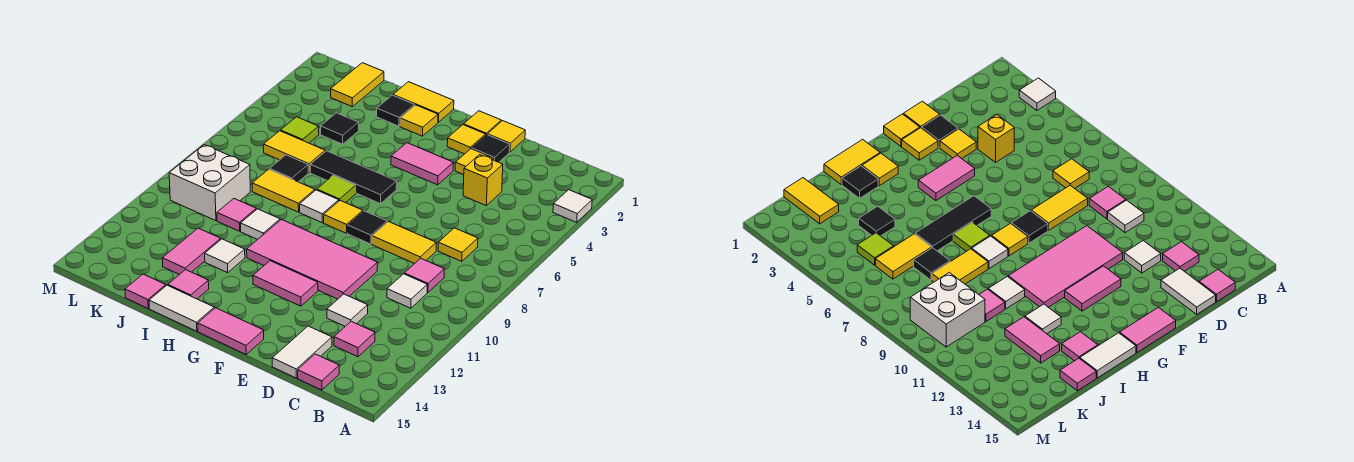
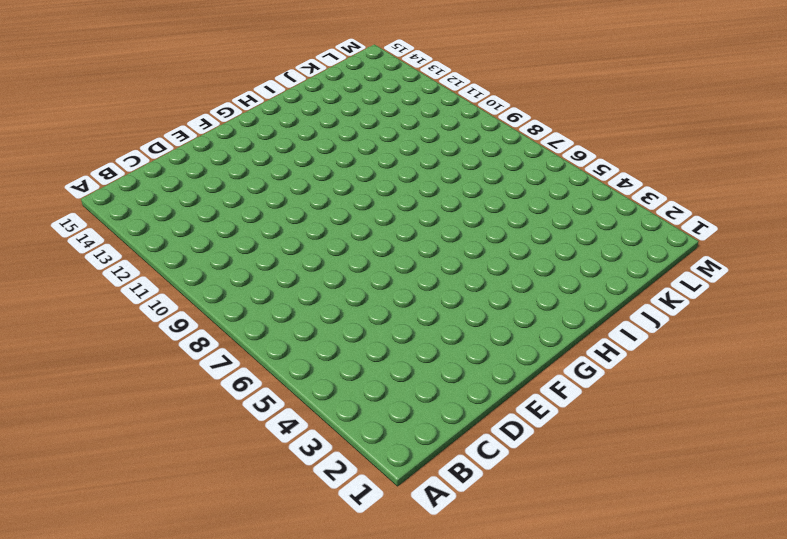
none -> white 1x1 tile [553,190,592,222]
none -> yellow 1x1 tile [438,228,478,261]
none -> pink 1x1 tile [404,258,444,292]
none -> white 1x1 tile [387,274,427,308]

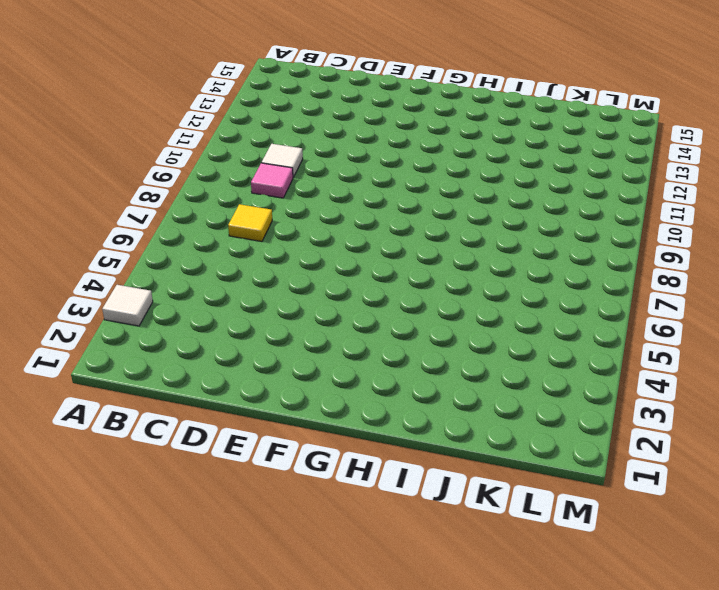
none -> pink 1x1 tile [334,321,375,357]
none -> pink 1x1 tile [298,354,339,390]
none -> yellow 1x1 brick [463,155,503,205]
none -> yellow 1x2 tile [372,222,436,264]

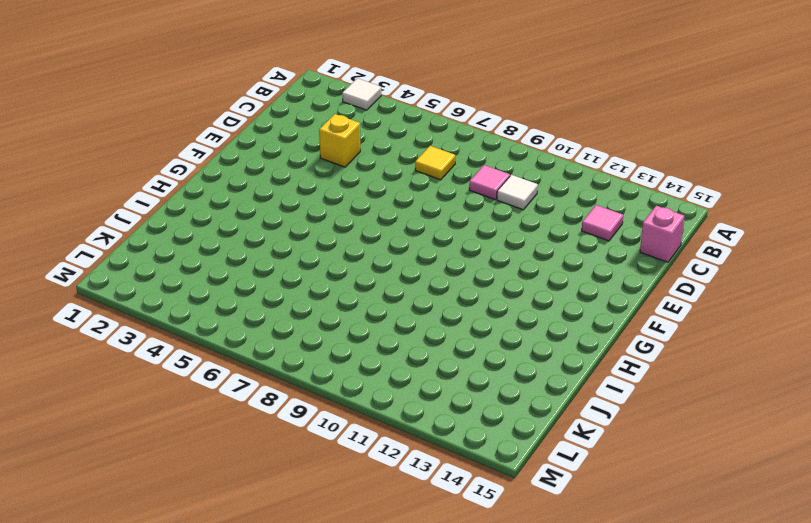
pink 1x1 brick [640,206,684,262] -> pink 1x1 tile [298,354,339,390]
none -> yellow 1x2 tile [372,222,436,264]
none -> white 1x1 tile [327,294,368,326]
none -> white 1x2 tile [272,326,332,378]
none -> yellow 1x1 tile [488,121,525,152]

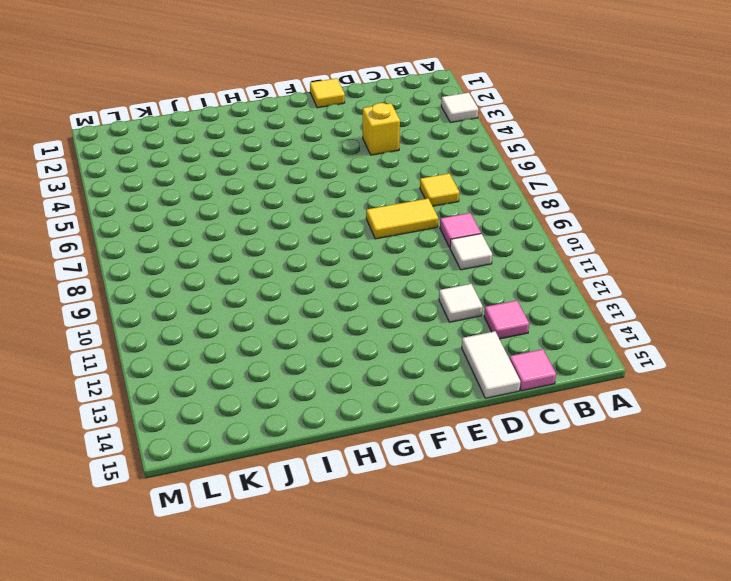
none -> black 1x1 tile [472,135,510,162]
none -> yellow 1x1 tile [455,149,494,175]
none -> pink 2x4 tile [247,220,378,299]
none -> yellow 1x1 tile [464,111,501,135]

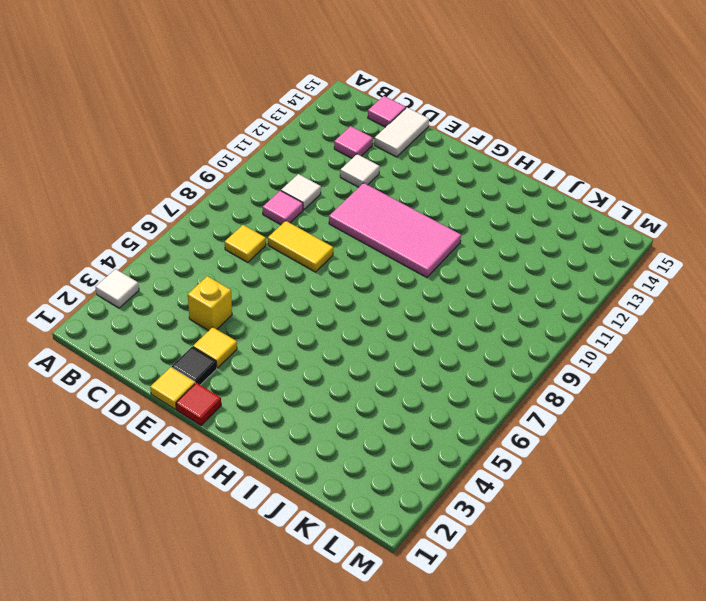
red 1x1 tile [176,383,221,425] -> yellow 1x1 tile [464,111,501,135]
none -> yellow 1x1 tile [447,125,486,154]
none -> pink 1x2 tile [391,143,454,185]
none -> black 1x1 tile [348,211,387,244]
none -> pink 1x2 tile [253,261,318,306]

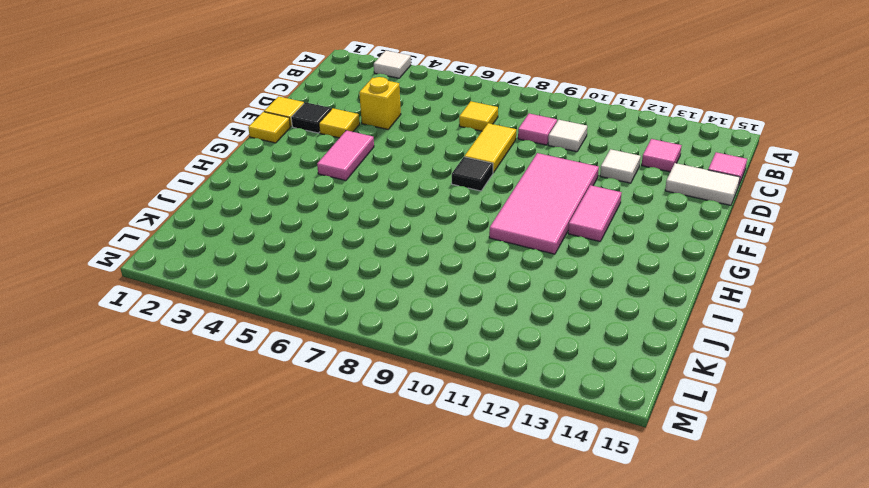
none -> yellow 1x1 tile [447,125,486,154]
none -> pink 1x2 tile [198,308,264,354]
none -> black 1x3 tile [310,151,397,204]
none -> yellow 1x1 tile [324,201,363,233]

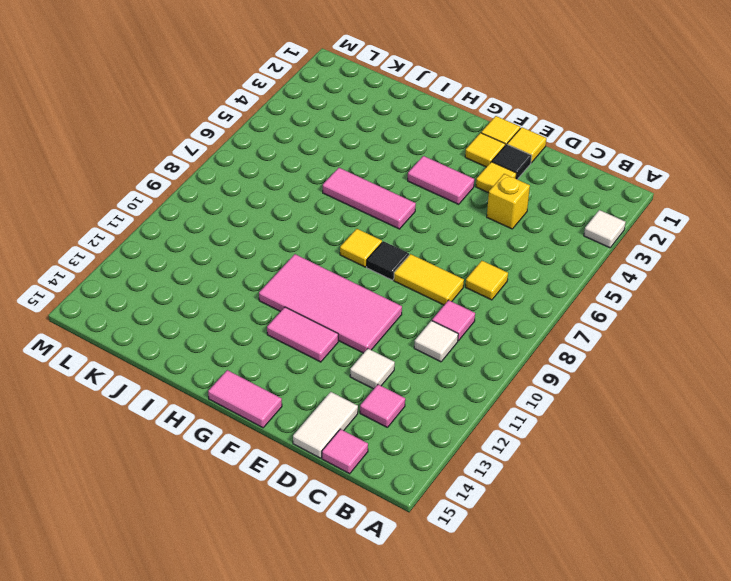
pink 1x3 tile [323,168,416,229] -> black 1x3 tile [310,151,397,204]
none -> yellow 1x2 tile [393,82,454,122]
none -> yellow 1x1 tile [400,105,438,136]
none -> lime 1x1 tile [317,175,356,203]
none -> white 1x1 tile [300,190,339,223]

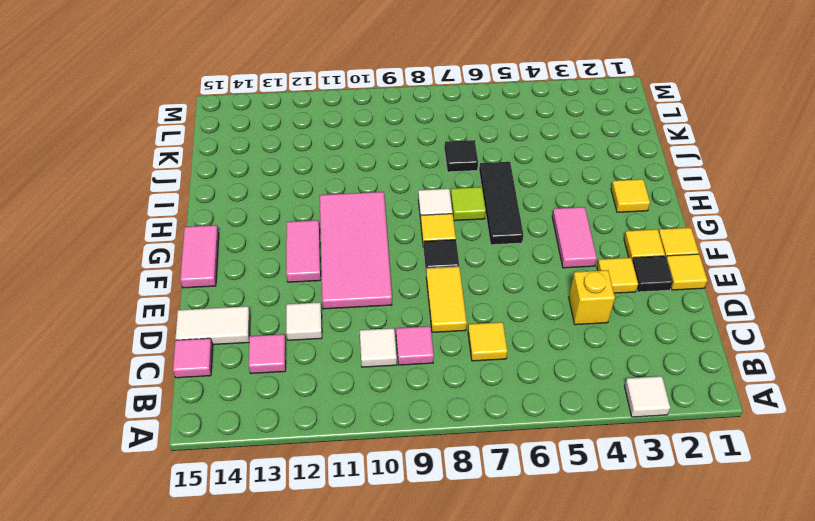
none -> yellow 1x2 tile [393,82,454,122]
none -> white 1x2 tile [149,285,214,331]
none -> black 1x1 tile [377,95,414,126]
none -> yellow 1x2 tile [252,169,315,212]

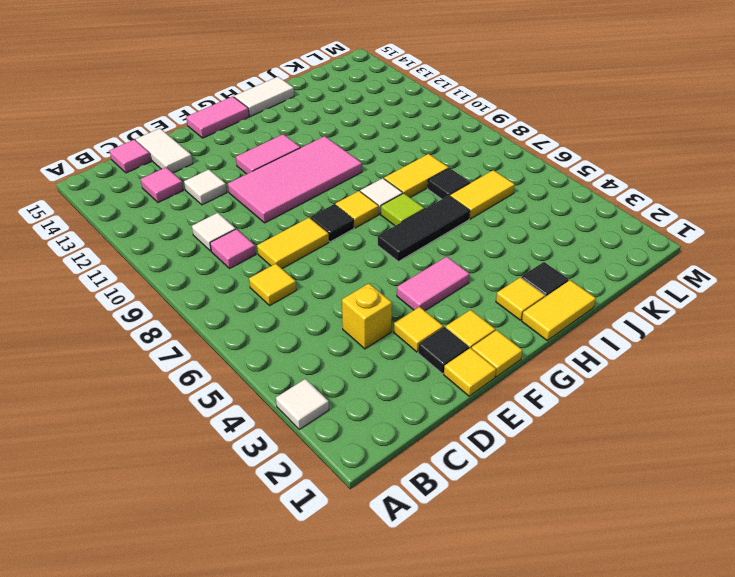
none -> white 1x1 tile [241,209,280,240]
none -> white 1x1 tile [205,239,245,273]
none -> pink 1x1 tile [168,270,209,299]
none -> black 1x1 tile [321,113,359,144]

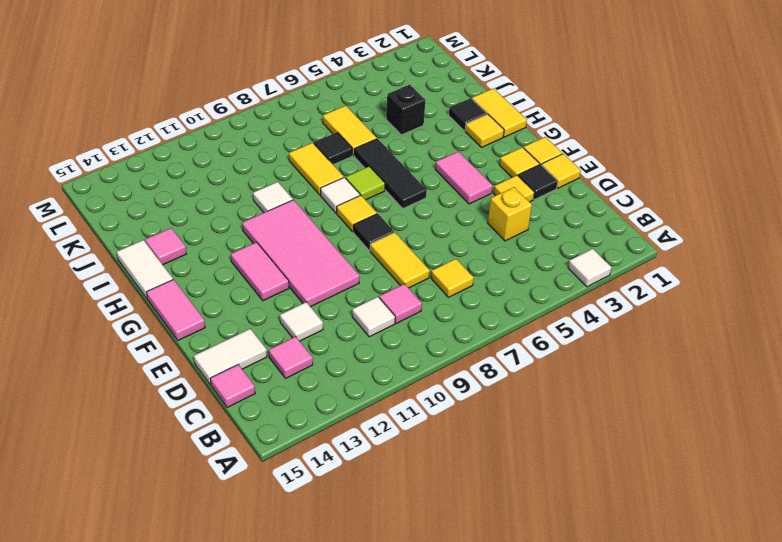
black 1x1 brick [386,85,425,135] -> black 1x1 tile [321,113,359,144]
none -> white 1x1 tile [205,239,245,273]
none -> pink 1x1 tile [217,199,256,231]
none -> pink 1x2 tile [162,228,221,275]
none -> pink 1x1 tile [125,274,166,308]

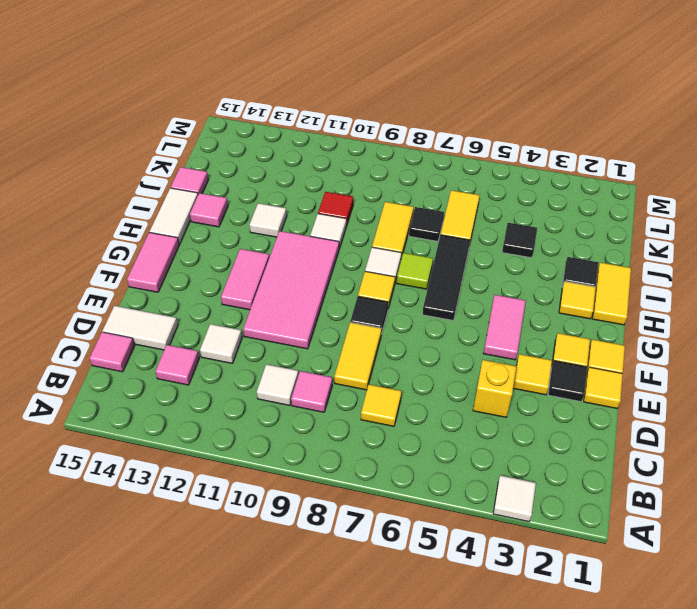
red 1x1 tile [318,192,353,225] -> pink 1x1 tile [217,199,256,231]
none -> pink 1x2 tile [162,228,221,275]
none -> yellow 1x2 tile [331,63,384,107]
none -> lime 1x1 tile [280,117,319,143]
none -> white 2x2 brick [169,145,250,221]

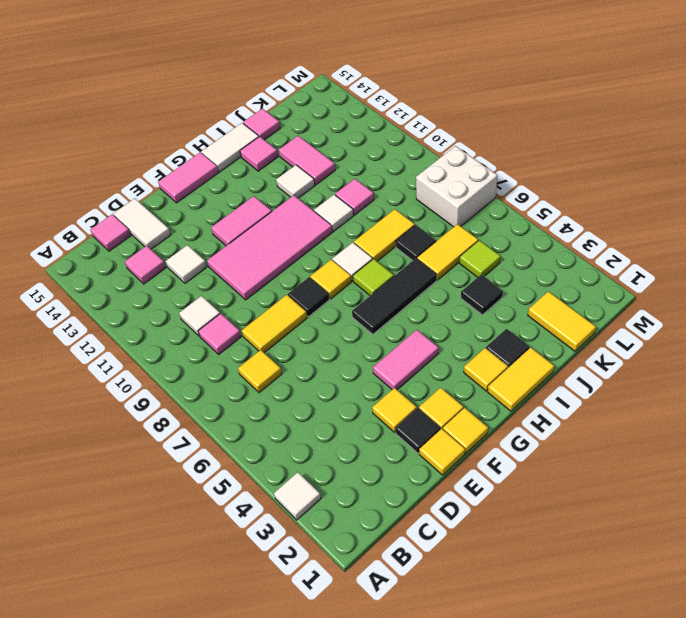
white 2x2 brick [416,146,497,227] -> white 2x2 brick moved to [169,145,250,221]
none -> yellow 1x1 brick [463,155,503,205]

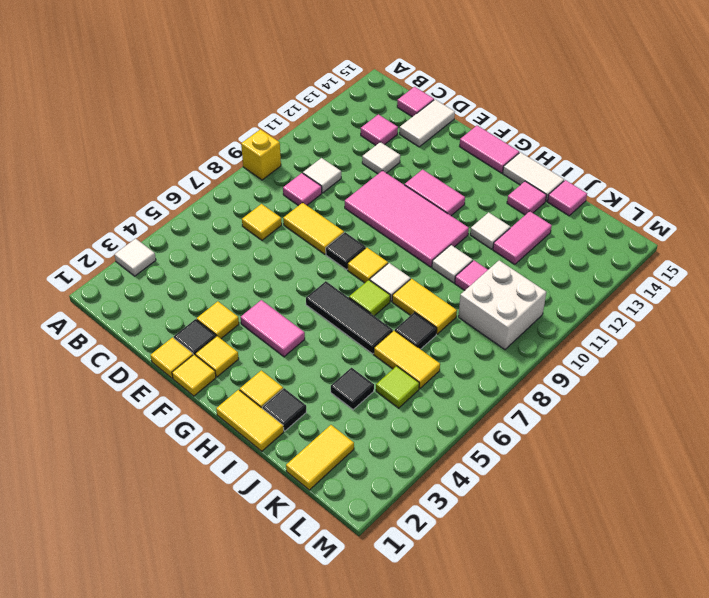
yellow 1x1 brick [241,129,281,180] -> yellow 1x1 brick moved to [463,155,503,205]

